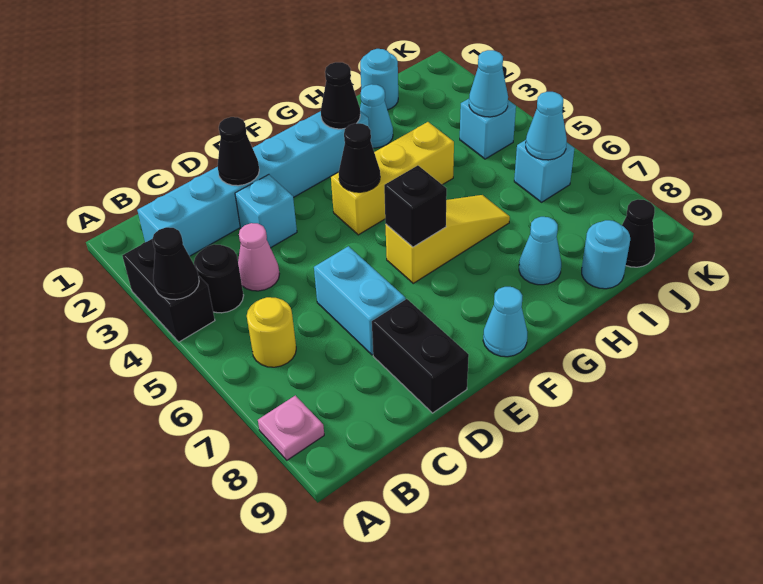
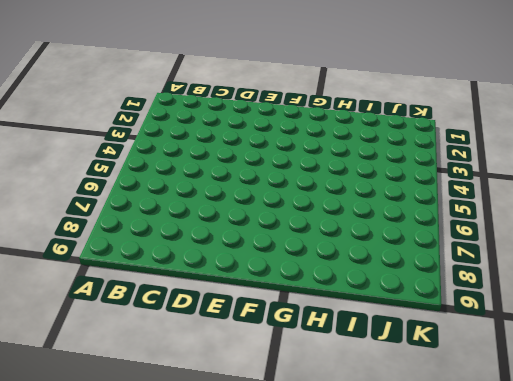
none -> black 1x2 brick [122,239,215,342]
none -> pink 1x1 plate [258,395,324,460]
none -> cyan 1x6 brick [137,111,369,256]

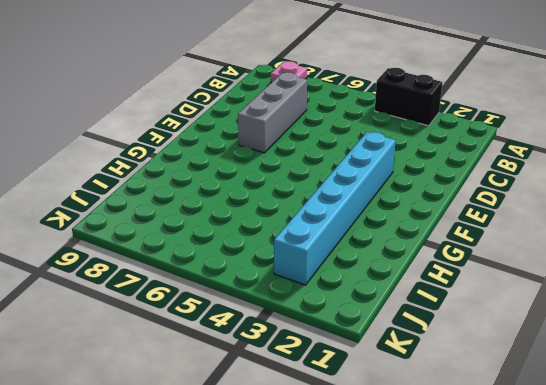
grey 1x3 brick [238,72,307,153] -> cyan 1x2 brick [314,246,405,355]
cyan 1x6 brick [274,132,396,285] -> cyan 1x6 brick moved to [137,111,369,256]
none -> black 1x1 round brick [194,244,244,313]
none -> yellow 1x1 round brick [247,297,296,367]
none -> pink 1x1 cone [238,223,279,291]

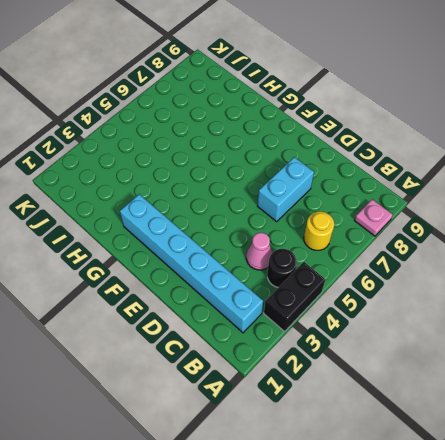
none -> cyan 1x1 brick [235,175,297,248]
none -> black 1x2 brick [372,299,469,413]
none -> yellow 1x3 brick [331,122,454,235]

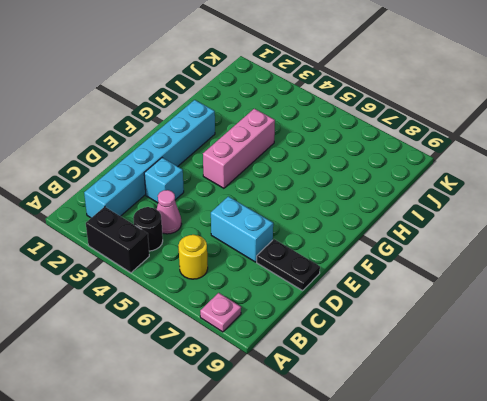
black 1x2 plate [257,239,320,291] -> black 1x2 brick [372,299,469,413]
pink 1x3 brick [203,109,275,188] -> yellow 1x3 brick [331,122,454,235]
none -> yellow 1x3 slope [385,195,510,283]
none -> cyan 1x1 cone [483,287,527,357]
none -> cyan 1x1 cone [360,84,393,148]

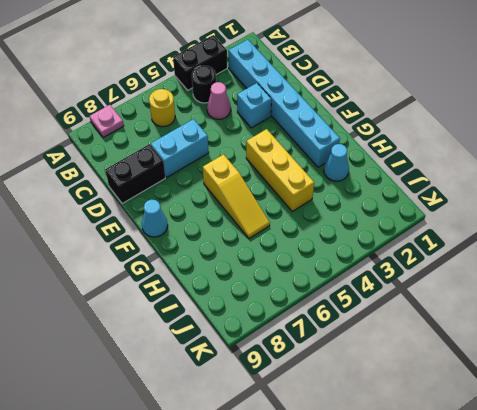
none -> cyan 1x1 cone [519,217,561,285]
none -> cyan 1x1 round brick [360,49,398,110]
none -> cyan 1x1 round brick [582,220,630,289]

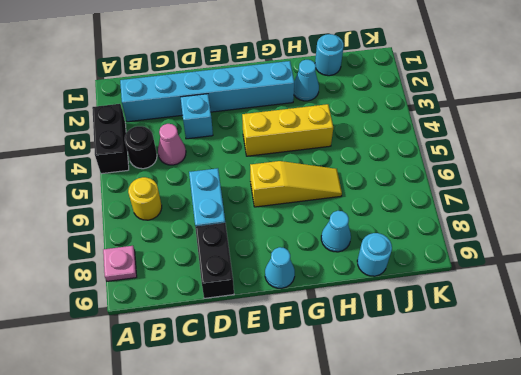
none -> cyan 1x1 brick [460,99,516,159]
none -> cyan 1x1 brick [514,140,575,202]
none -> black 1x1 cone [622,199,655,267]

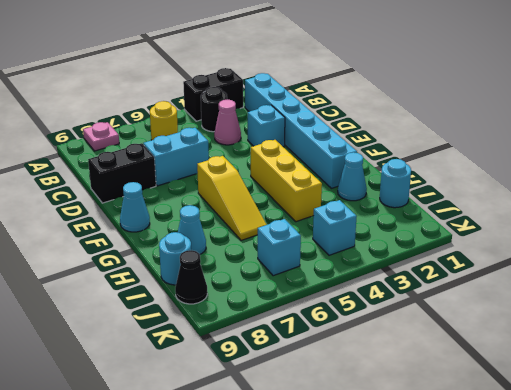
none -> black 1x1 cone [152,227,199,300]
none -> black 1x1 cone [217,117,259,186]
none -> black 1x1 cone [339,123,380,192]

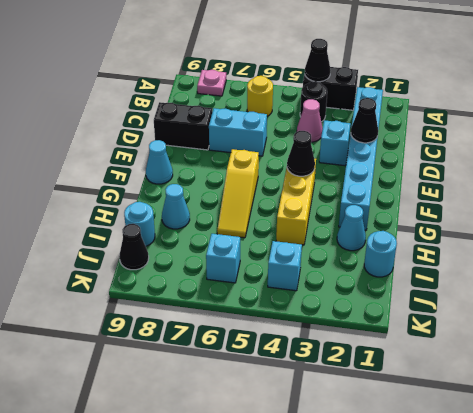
none -> black 1x1 brick [384,165,447,247]
none -> black 1x1 cone [321,62,360,129]
none -> cyan 1x1 cone [469,50,508,117]

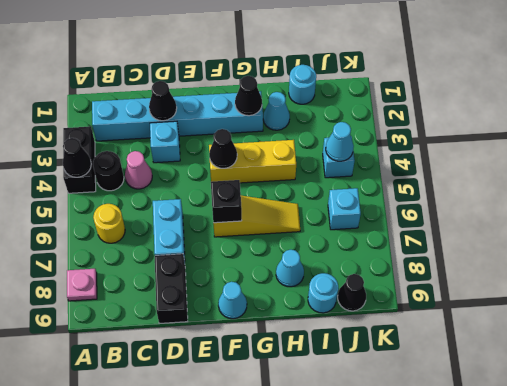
none -> cyan 1x1 cone [526,92,567,160]

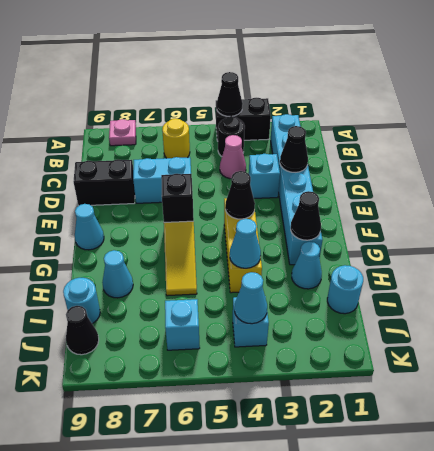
cyan 1x1 cone [230,219,261,268] -> cyan 1x1 cone moved to [526,92,567,160]

